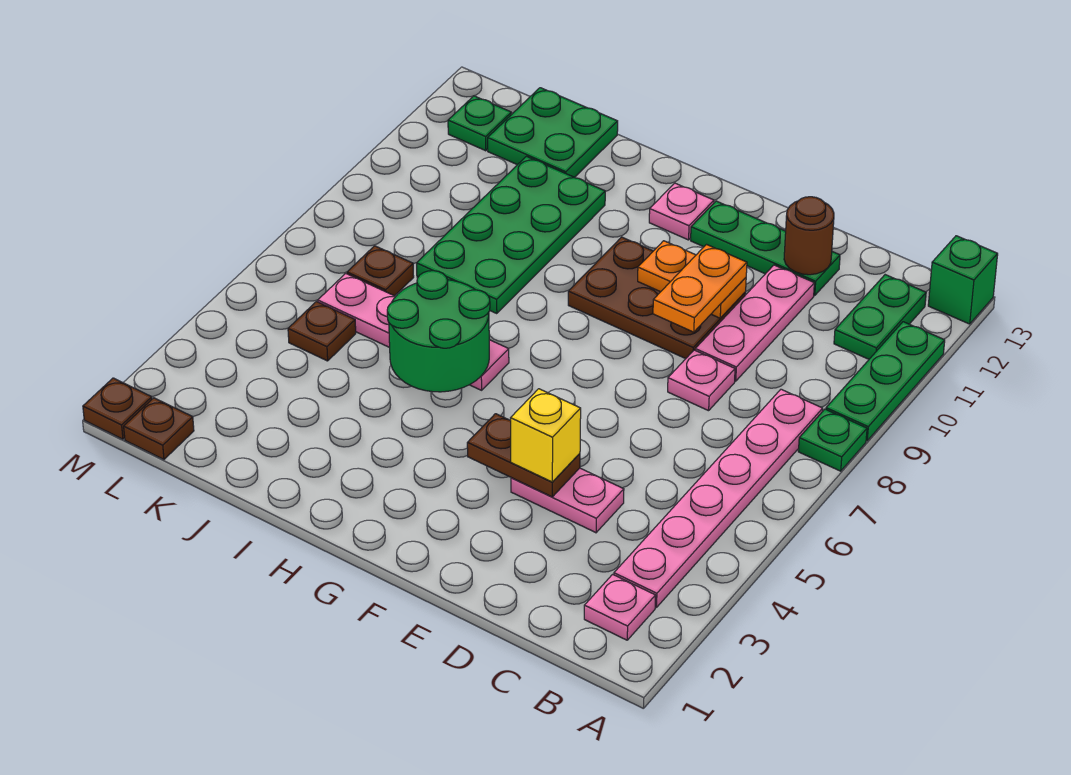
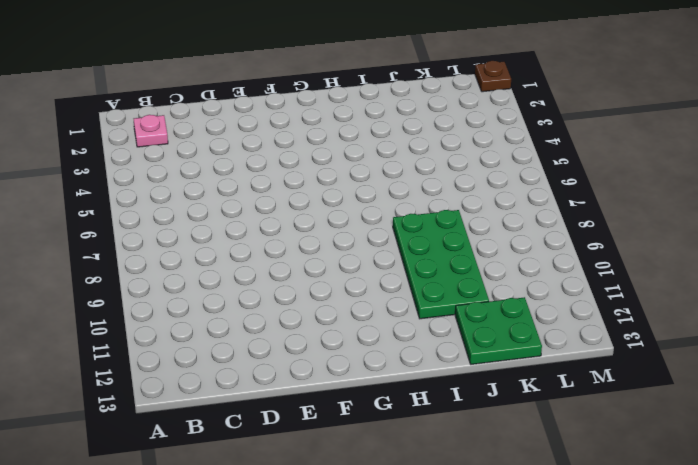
none -> green 1x1 plate [798,409,867,471]
none -> green 1x3 plate [826,322,945,441]
none -> green 1x1 brick [928,236,998,324]

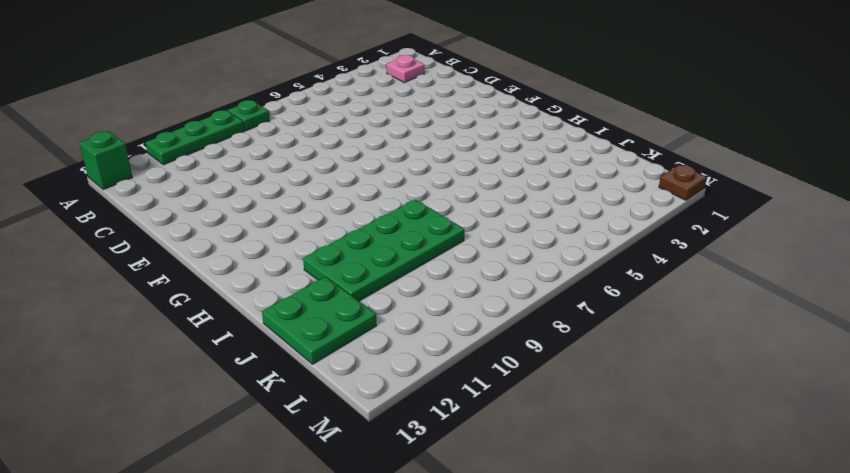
none -> pink 1x6 plate [614,389,823,608]
none -> green 1x2 plate [834,275,926,359]
none -> pink 1x2 plate [511,468,624,533]

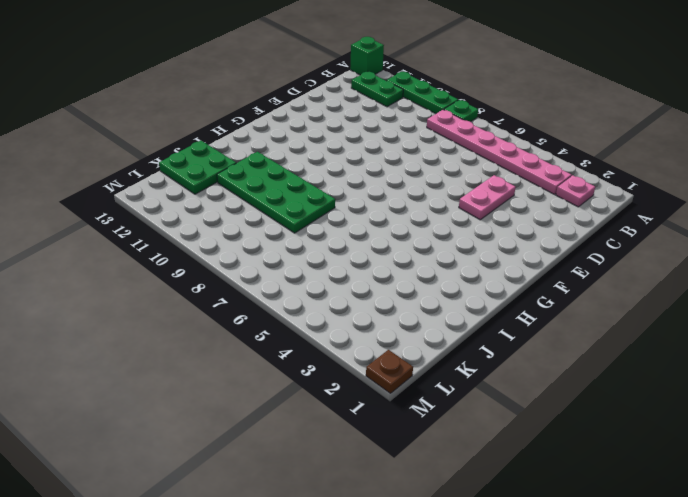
none -> pink 1x1 plate [668,350,735,411]
none -> pink 1x3 plate [695,265,814,381]
none -> green 1x3 plate [691,201,840,296]

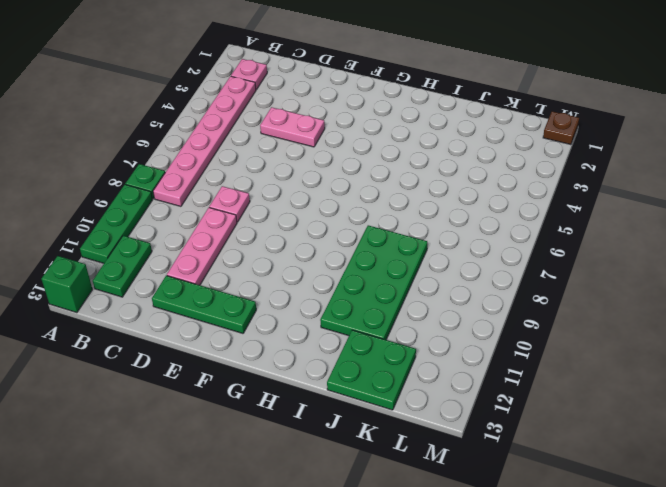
none -> brown 2x3 plate [568,237,746,359]
none -> pink 1x1 plate [649,183,714,240]
none -> pink 1x4 plate [318,273,509,390]

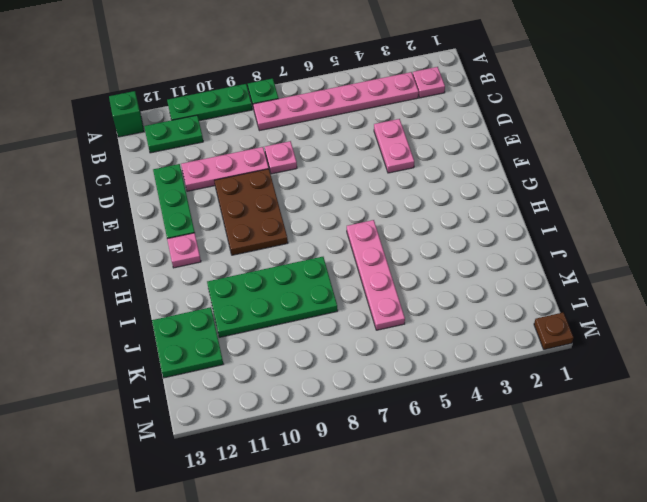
none -> brown 1x1 plate [288,302,356,361]
none -> brown 1x1 plate [347,246,414,296]
none -> brown 1x1 plate [124,398,194,459]

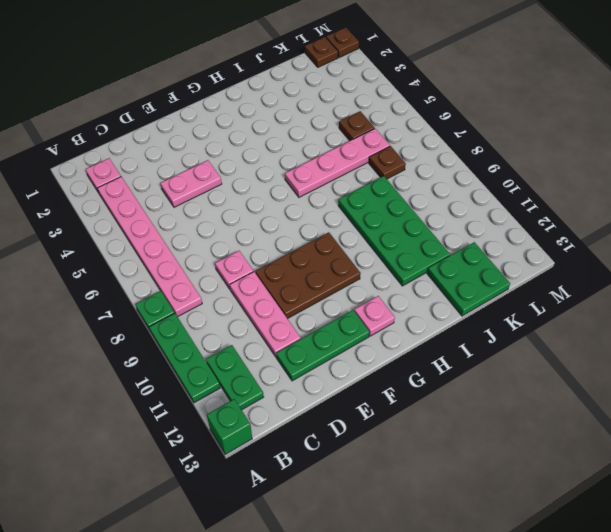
none -> green 1x1 plate [448,96,511,151]
none -> brown 1x1 round brick [784,197,834,275]
none -> brown 1x2 plate [467,414,580,497]

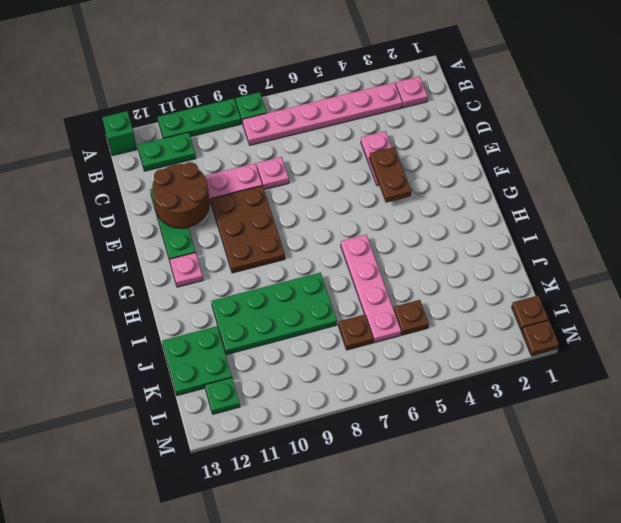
brown 2x2 round brick [152,162,210,228] -> brown 1x1 round brick [784,197,834,275]
none -> orange 1x2 plate [638,241,746,318]
none -> green 2x2 round brick [387,271,490,392]
none -> yellow 1x1 brick [511,389,581,482]

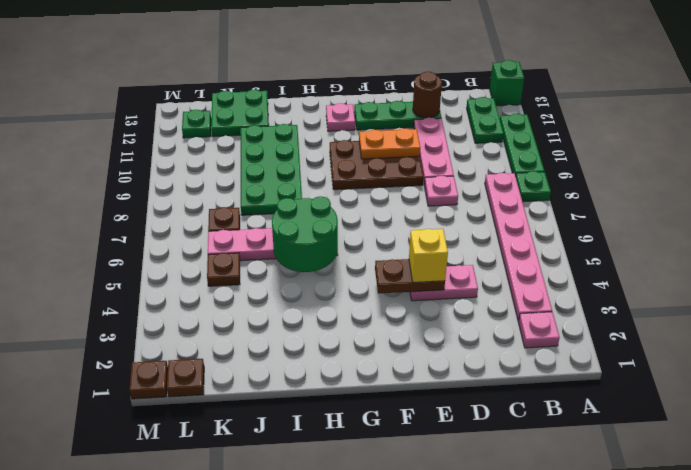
none -> orange 1x2 plate [653,245,747,332]

